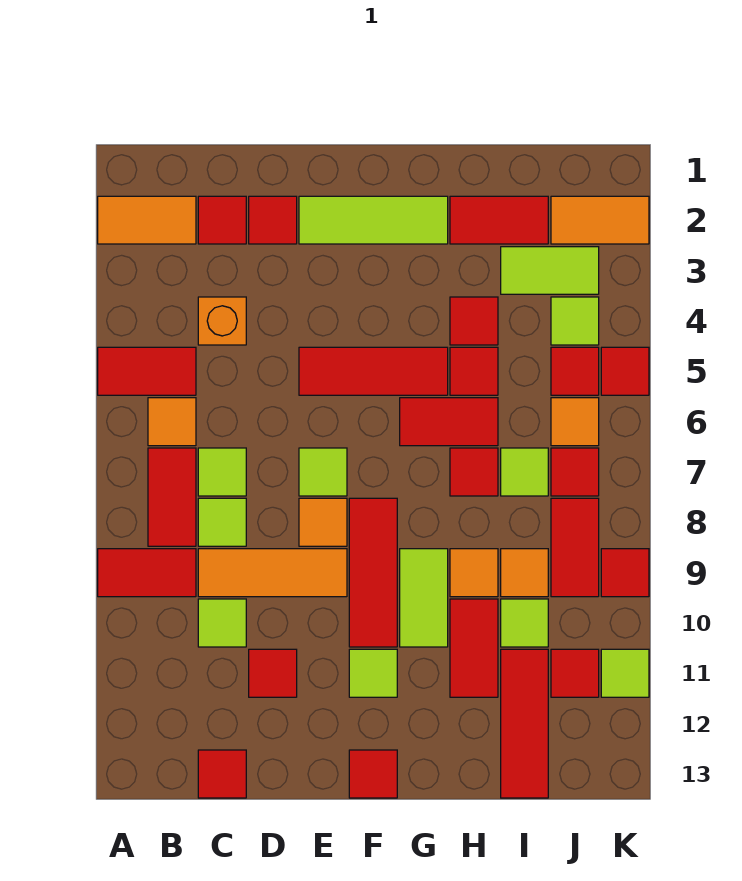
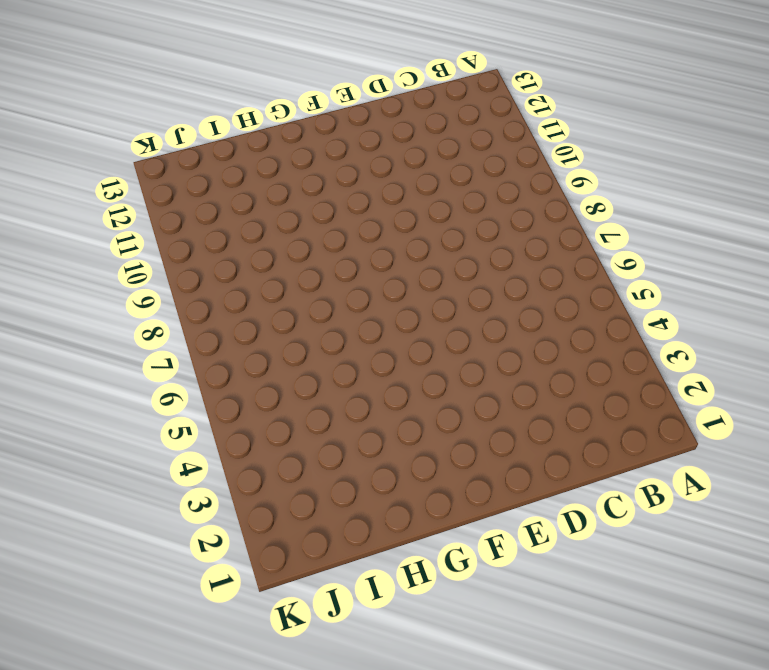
none -> orange 1x2 tile [98,196,196,244]
none -> red 1x2 tile [98,347,196,395]
none -> red 1x2 tile [98,549,196,597]
none -> orange 1x1 tile [148,398,196,446]

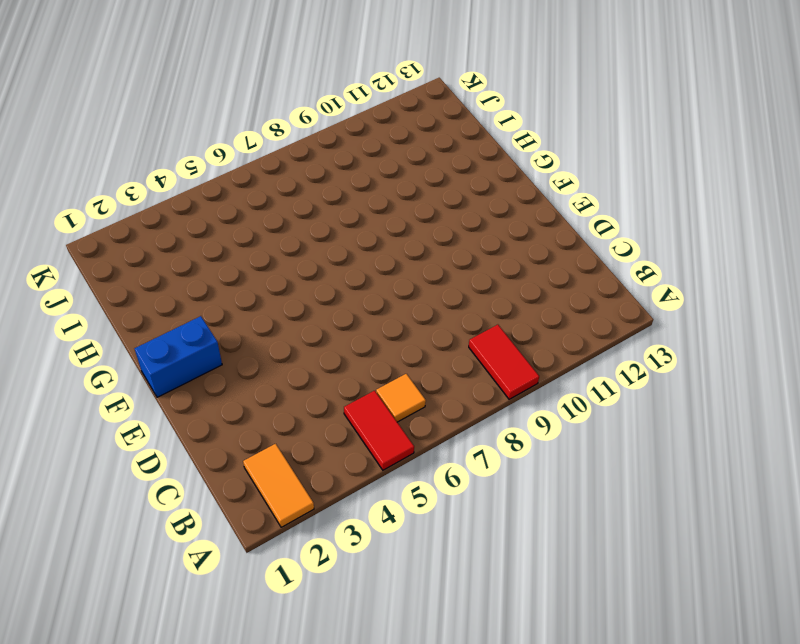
blue 1x2 brick [135,316,222,397] -> lime 1x3 tile [299,196,448,244]
none -> red 1x2 tile [148,448,196,546]
none -> red 1x1 tile [198,196,246,244]
none -> orange 1x1 brick [198,297,246,345]
none -> lime 1x1 tile [198,448,246,496]

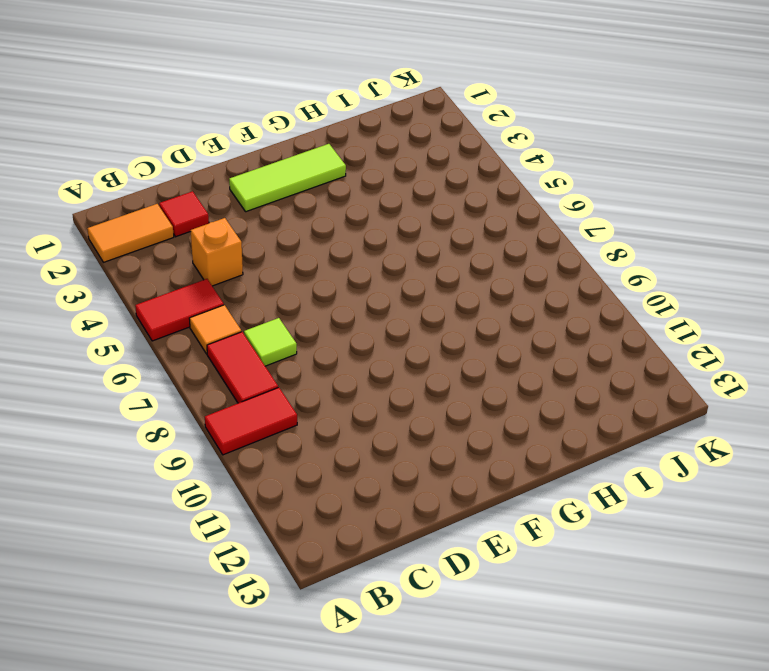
none -> lime 1x1 tile [198,498,246,546]
none -> orange 1x3 tile [198,549,347,597]
none -> lime 1x1 tile [198,599,246,647]
none -> red 1x1 tile [198,750,246,798]

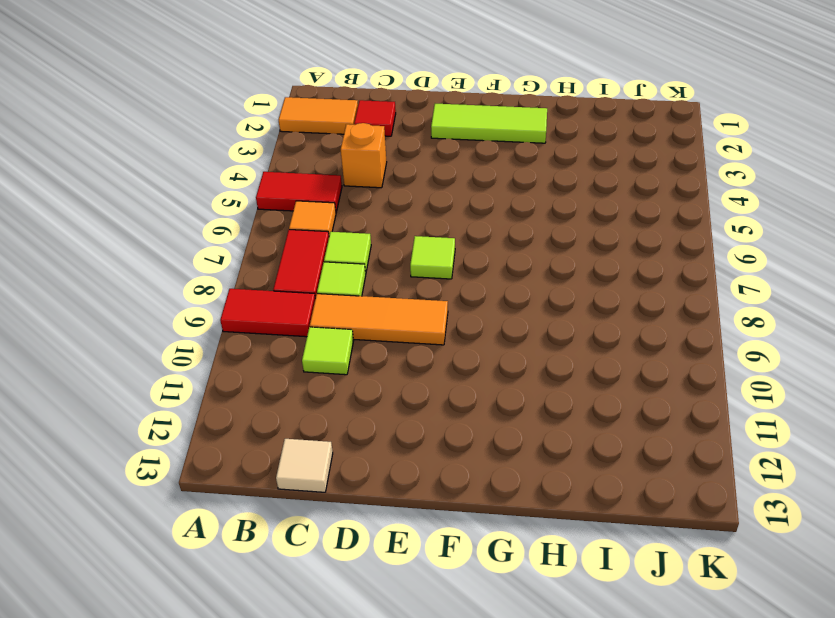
tan 1x1 tile [276,439,333,492] -> red 1x1 tile [198,750,246,798]
none -> red 1x1 tile [249,196,297,244]
none -> red 1x1 tile [249,649,297,697]
none -> red 1x3 tile [299,347,448,395]
none -> orange 1x1 tile [299,498,347,546]

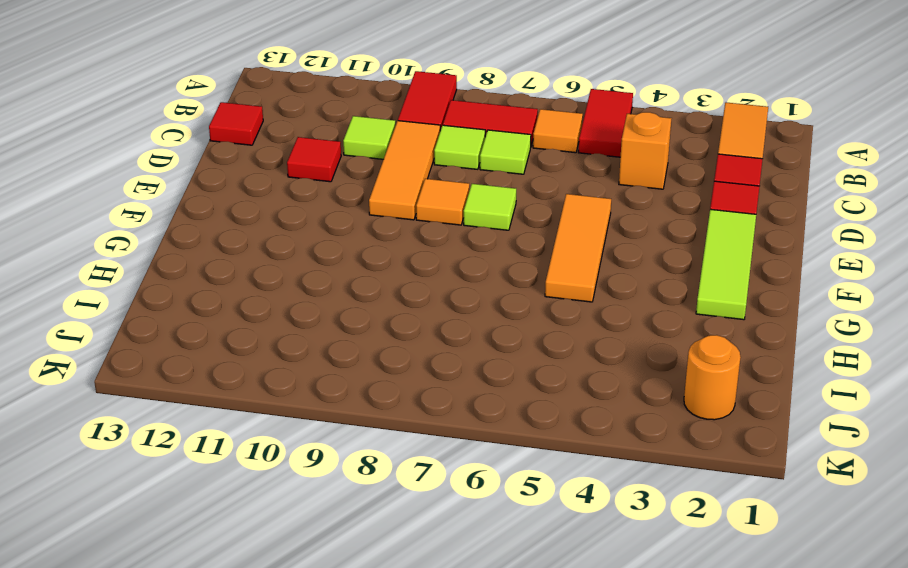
orange 1x3 tile [545,194,611,302] -> red 1x3 tile [299,347,448,395]
orange 1x1 round brick [684,335,741,420] -> orange 1x2 tile [551,196,649,244]
none -> red 1x3 tile [349,498,397,647]
none -> lime 1x1 tile [349,649,397,697]
none -> red 1x1 tile [349,750,397,798]
none -> red 1x2 tile [400,398,498,446]

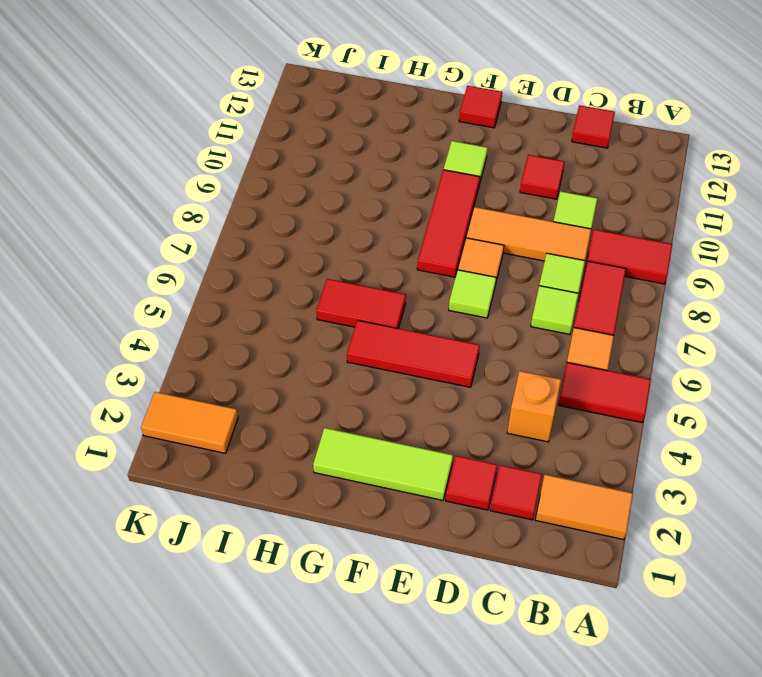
none -> lime 1x2 tile [400,549,448,647]
none -> red 1x2 tile [450,196,548,244]
none -> red 1x1 tile [450,297,498,345]
none -> red 1x1 tile [450,347,498,395]

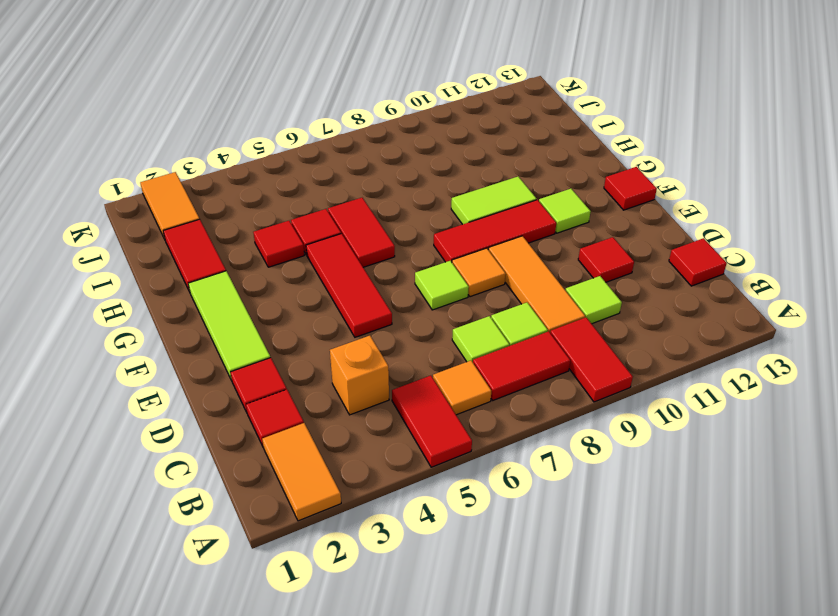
none -> red 1x1 tile [450,448,498,496]
none -> orange 1x1 tile [450,549,498,597]
none -> red 1x2 tile [450,599,498,697]
none -> lime 1x2 tile [501,247,599,294]

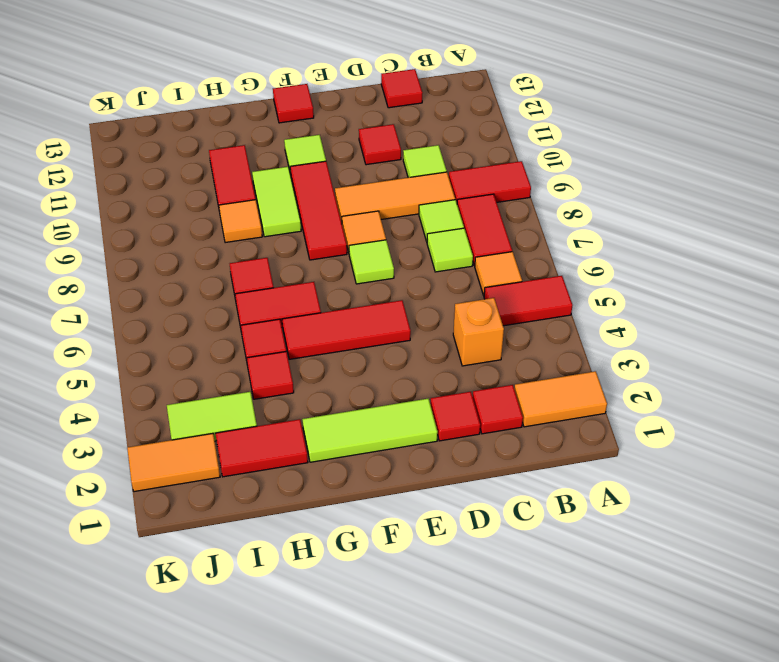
none -> lime 1x1 tile [501,448,548,496]
none -> orange 1x1 tile [501,549,548,597]
none -> lime 1x1 tile [501,599,548,647]
none -> red 1x3 tile [501,649,548,798]

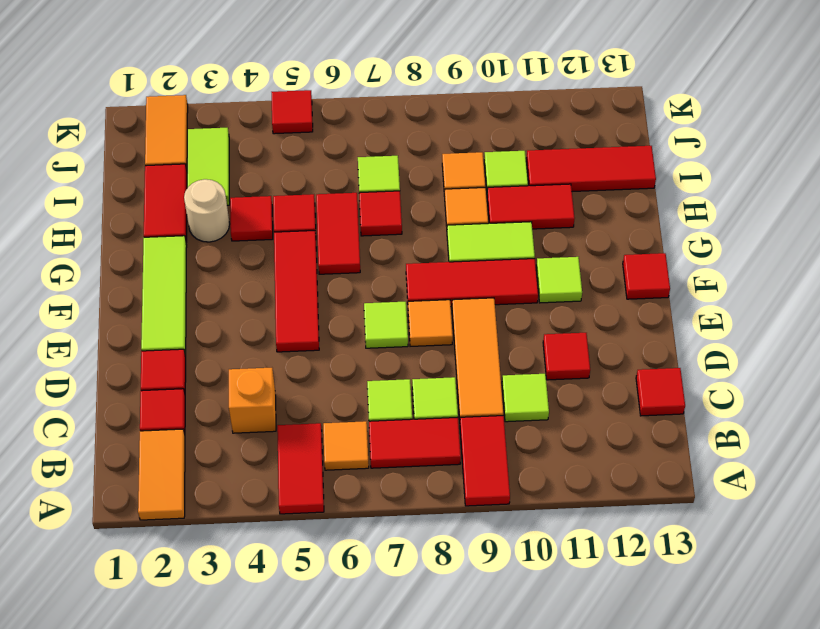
tan 1x1 round brick [184,179,230,242] -> none
none -> lime 1x1 tile [551,297,599,345]
none -> red 1x1 tile [551,347,599,395]
none -> orange 1x1 tile [551,398,599,446]
none -> red 1x1 tile [551,448,599,496]

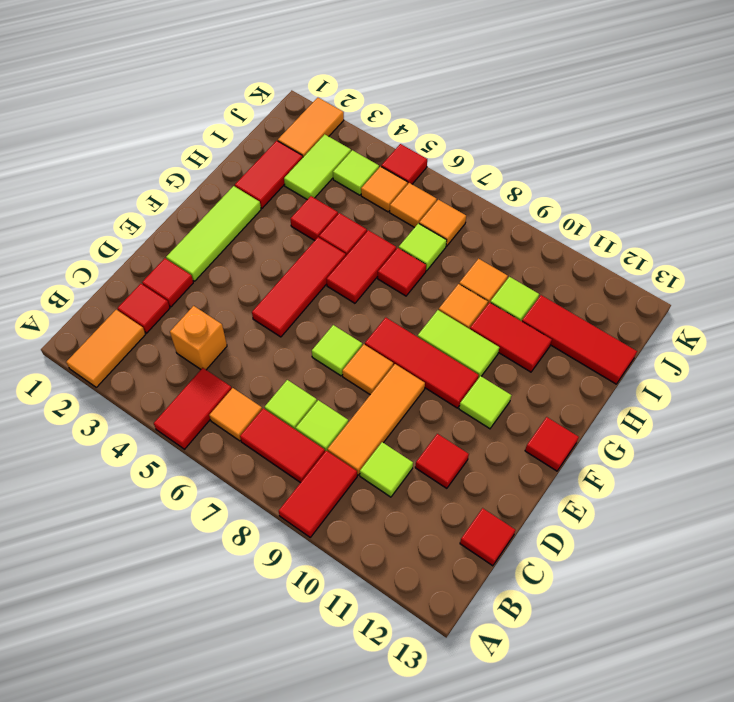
orange 1x1 tile [361,166,408,212] -> red 1x1 tile [551,347,599,395]
orange 1x1 tile [419,200,466,246] -> red 1x1 tile [551,448,599,496]
none -> red 1x2 tile [551,498,599,597]
none -> red 1x1 tile [551,649,599,697]
none -> red 1x1 tile [601,549,649,597]
none -> lime 1x1 tile [601,649,649,697]

